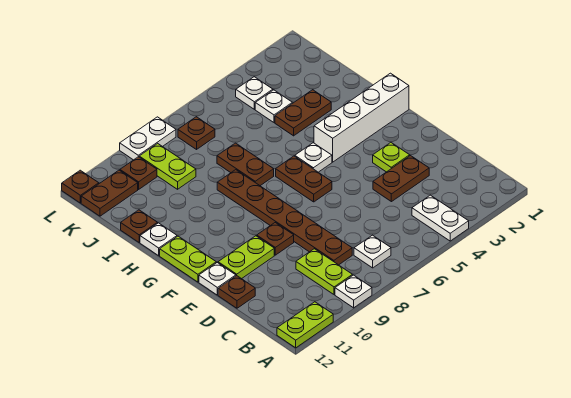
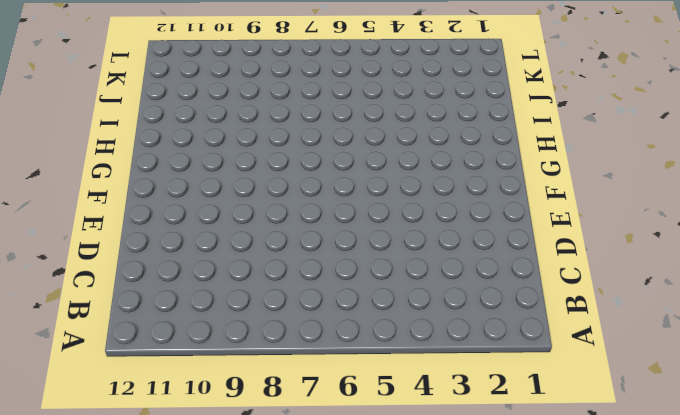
none -> white 1x2 plate [412,195,469,241]
none -> white 1x1 plate [335,275,372,308]
none -> lime 1x2 plate [277,302,333,348]

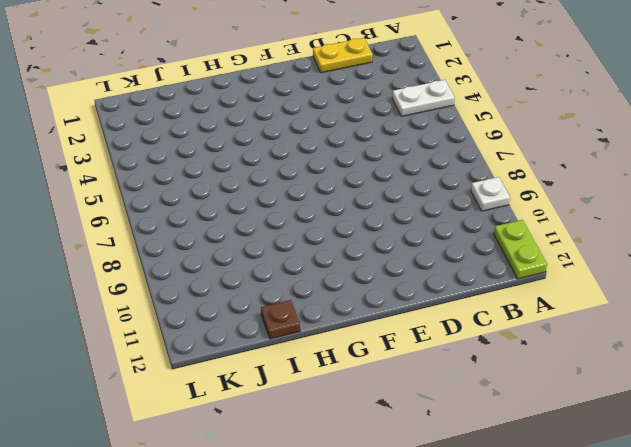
yellow 1x2 plate [313,38,373,73] -> none
none -> white 1x1 plate [354,235,391,268]
none -> lime 1x2 plate [296,249,352,295]
none -> brown 1x6 plate [217,170,352,265]

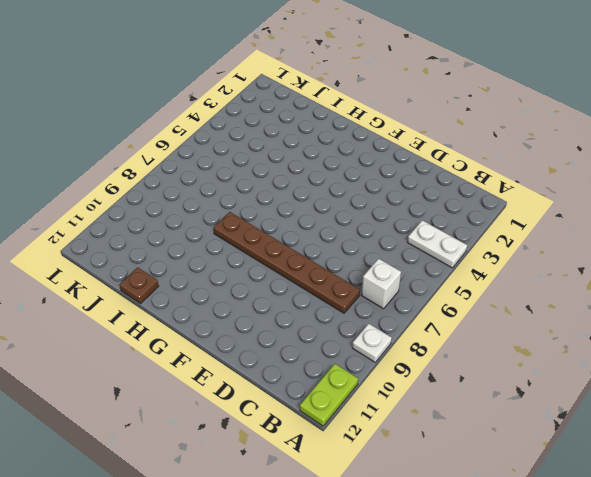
white 1x1 brick [361,259,401,309] -> white 1x1 plate [354,235,391,268]
none -> lime 1x2 plate [296,249,352,295]
none -> brown 1x2 plate [373,156,429,202]
none -> brown 1x1 plate [218,276,255,308]

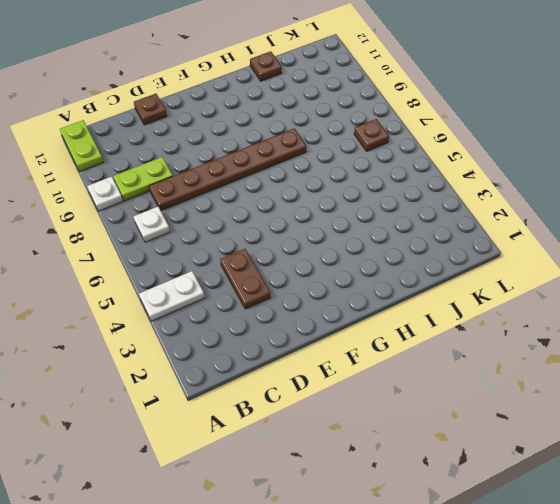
none -> lime 1x1 plate [373,143,410,172]
none -> brown 1x1 plate [257,223,294,255]
none -> lime 1x2 plate [218,236,274,279]

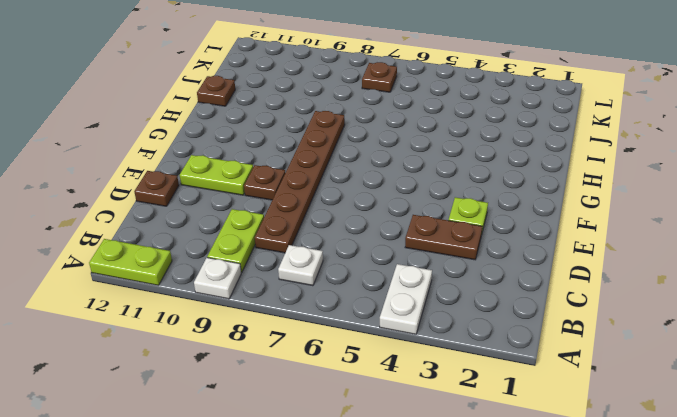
none -> white 1x1 plate [199,263,236,295]
none -> brown 1x2 plate [276,156,332,202]
none -> lime 1x2 plate [160,236,216,282]

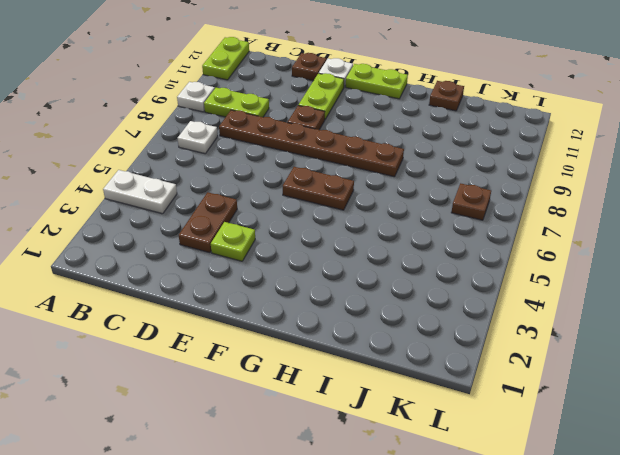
none -> white 1x4 brick [314,73,409,162]
none -> white 1x1 plate [295,143,332,172]
none -> brown 1x2 plate [217,143,274,186]

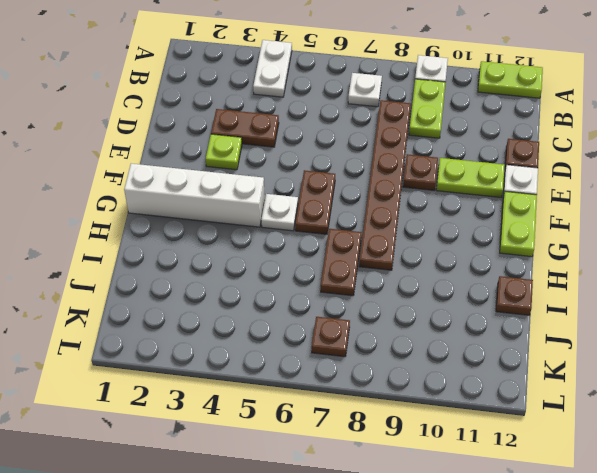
none -> white 1x1 plate [140,223,177,256]
none -> brown 1x2 plate [275,90,331,136]
none -> white 1x1 plate [255,90,292,123]

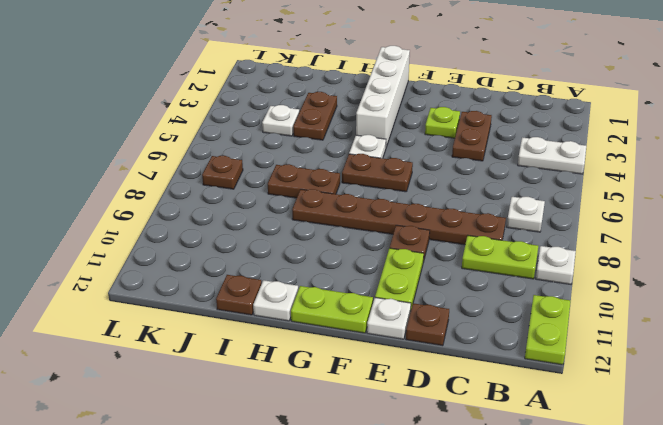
none -> lime 1x2 plate [139,143,196,189]
none -> white 1x1 plate [236,77,273,109]
none -> brown 1x1 plate [120,157,157,189]

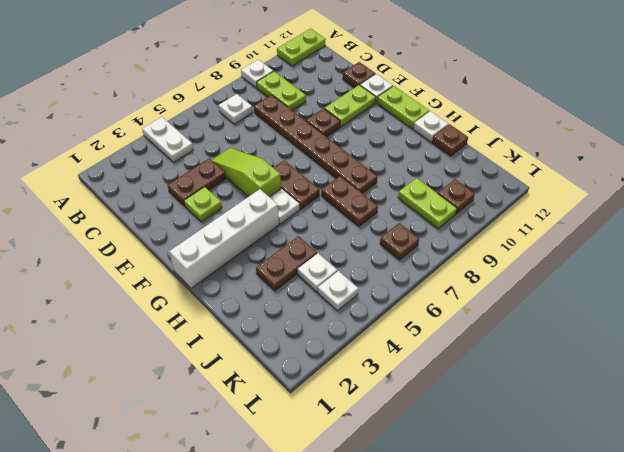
lime 1x3 slope [212,148,281,197] -> none
none -> brown 1x2 plate [81,170,138,216]
none -> white 1x2 plate [120,117,176,160]
none -> brown 1x1 plate [62,170,99,203]

